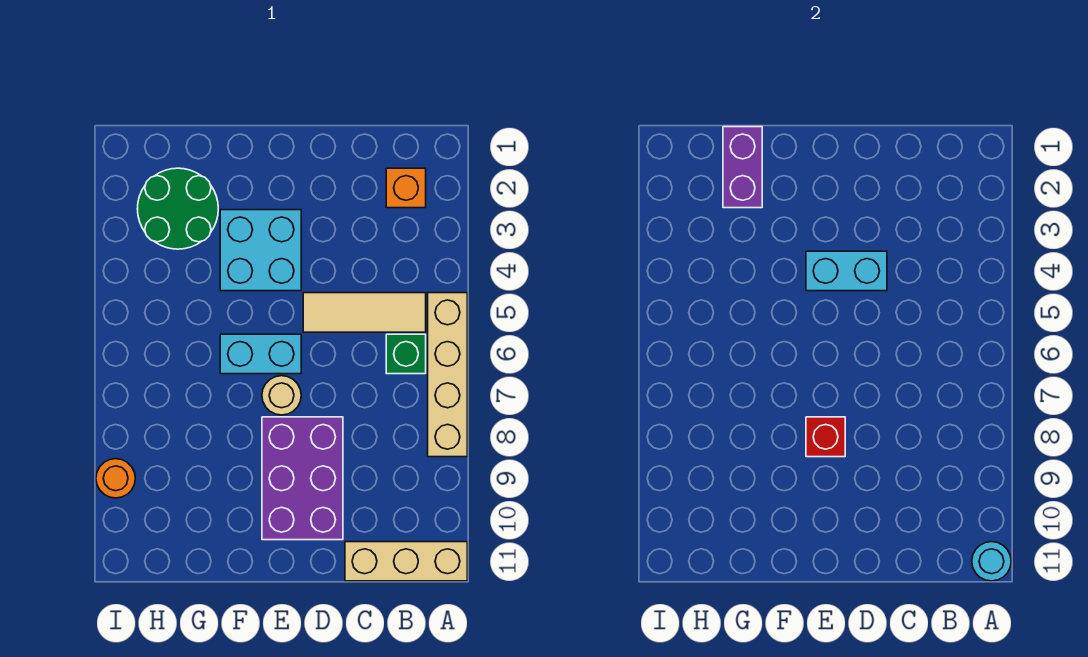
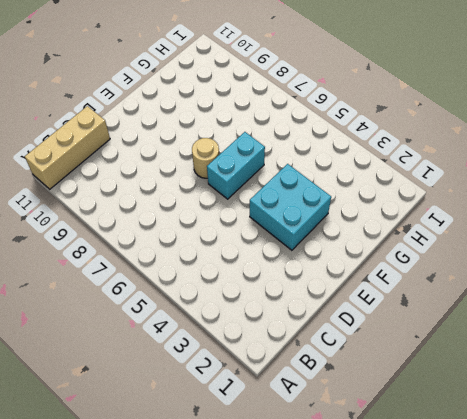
none -> tan 1x4 brick [428,293,467,457]
none -> orange 1x1 brick [386,168,426,208]
none -> tan 1x3 tile [303,293,426,332]

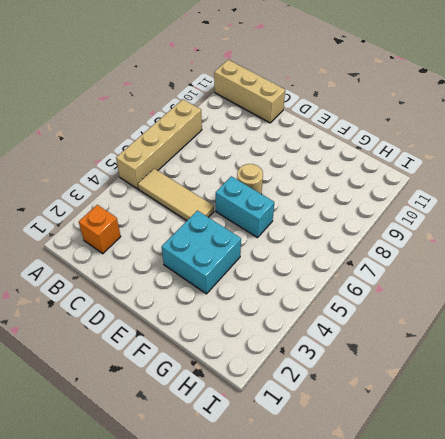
none -> green 1x1 brick [386,334,426,374]
none -> purple 2x3 brick [262,417,343,540]
none -> green 2x2 round brick [137,168,218,249]

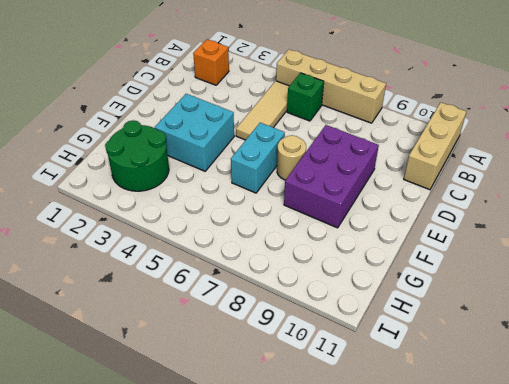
purple 2x3 brick [284,125,379,228] -> purple 2x3 brick turned to [262,417,343,540]
none -> orange 1x1 round brick [96,459,135,498]
none -> cyan 1x1 round brick [972,542,1011,581]
none -> cyan 1x2 brick [806,251,887,291]

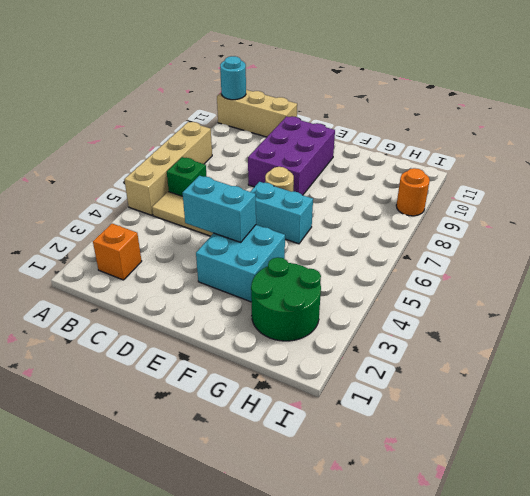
none -> red 1x1 brick [806,417,845,457]
none -> purple 1x2 brick [723,127,762,208]

